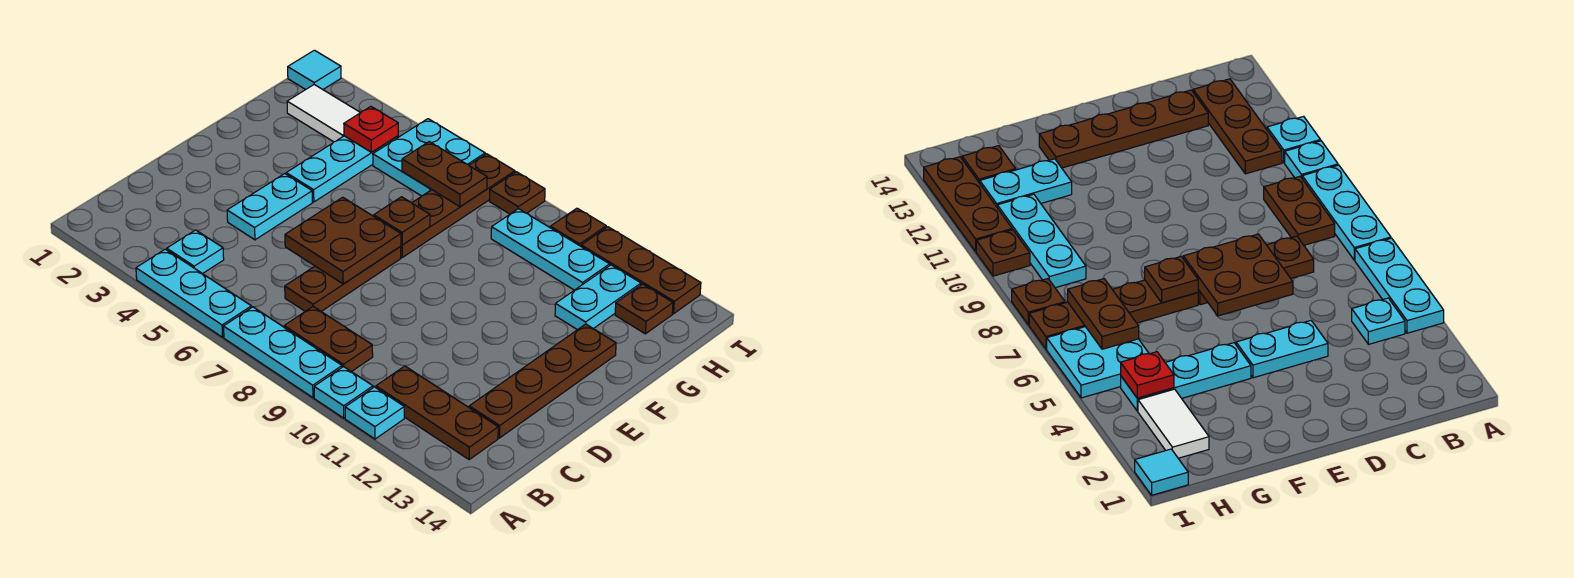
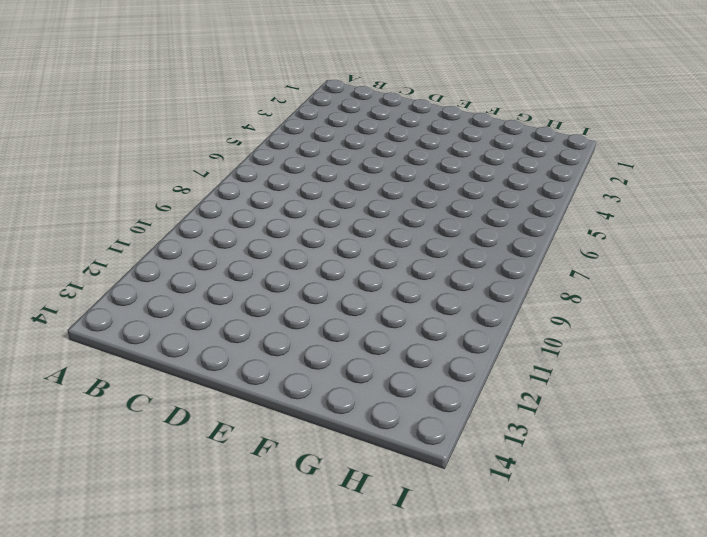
none -> cyan 1x3 plate [136,249,251,337]
none -> cyan 1x3 plate [224,307,342,398]
none -> cyan 1x1 plate [314,366,373,418]

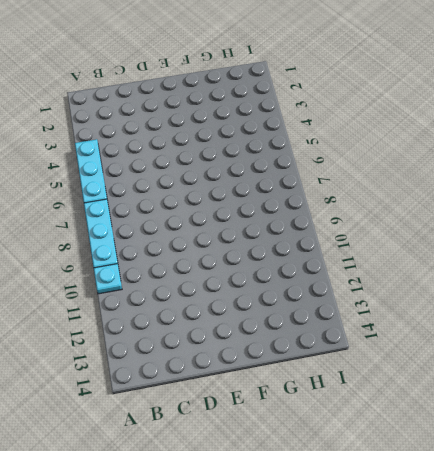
none -> cyan 1x1 plate [345,387,404,439]
none -> cyan 1x1 plate [167,230,224,274]
none -> brown 1x2 plate [284,307,373,372]

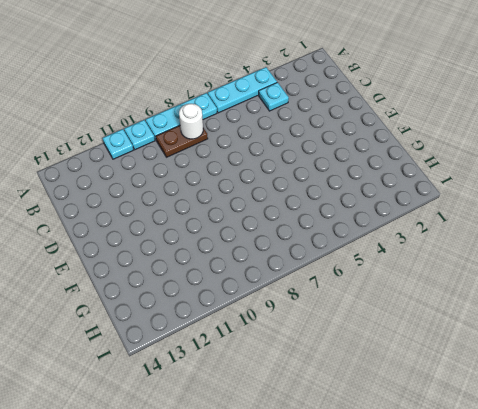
white 1x1 round brick [179,104,203,139] -> none
none -> brown 1x3 plate [376,366,498,459]
none -> brown 1x3 plate [285,246,401,312]
none -> brown 1x4 plate [469,324,616,438]

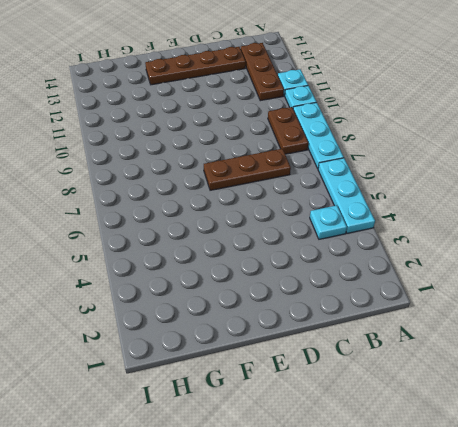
none -> cyan 1x2 plate [227,174,313,240]
none -> cyan 1x3 plate [286,136,398,202]
none -> brown 1x4 plate [401,154,515,257]

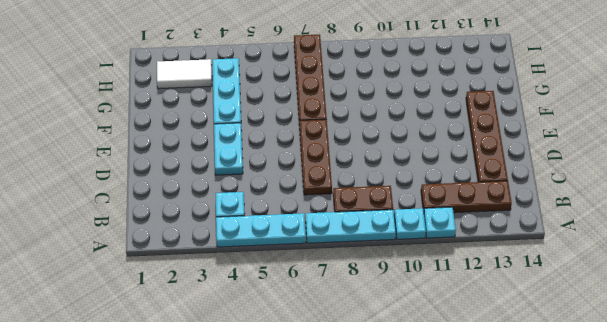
none -> cyan 1x2 plate [555,265,641,330]
none -> cyan 2x2 plate [373,119,485,196]
none -> cyan 1x3 plate [491,209,610,290]

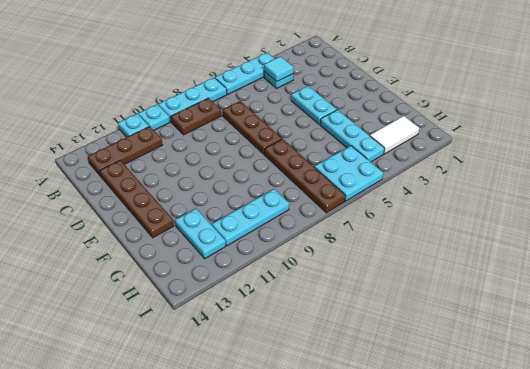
cyan 1x1 tile [264,56,294,82] -> cyan 1x1 tile moved to [288,50,341,90]
none -> brown 1x1 plate [615,284,673,334]
none -> brown 1x1 plate [489,172,545,214]
none -> brown 1x1 plate [550,208,606,246]

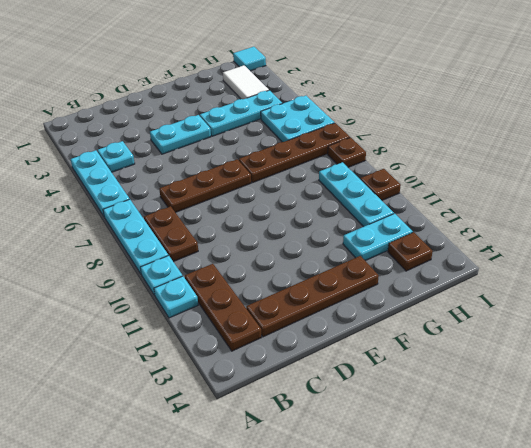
none -> brown 1x3 plate [581,227,701,314]
none -> brown 2x2 plate [285,197,401,284]
none -> brown 1x1 plate [374,197,430,245]

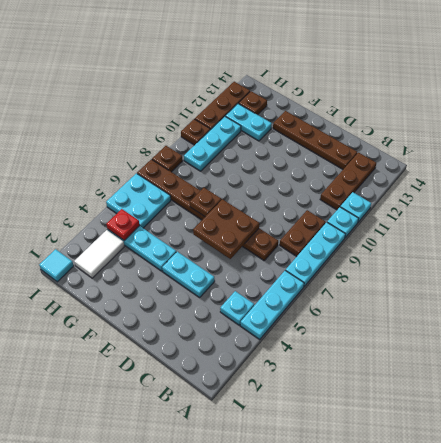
none -> brown 1x2 plate [402,142,487,207]

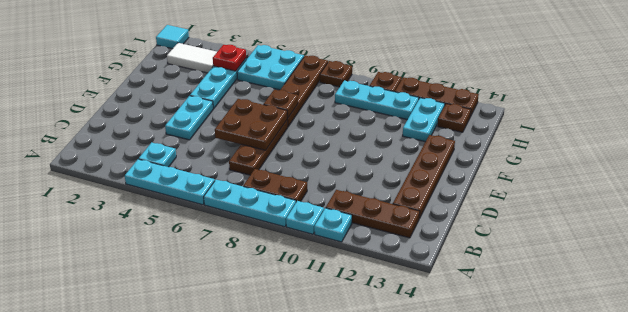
none -> brown 1x2 plate [402,142,487,207]

